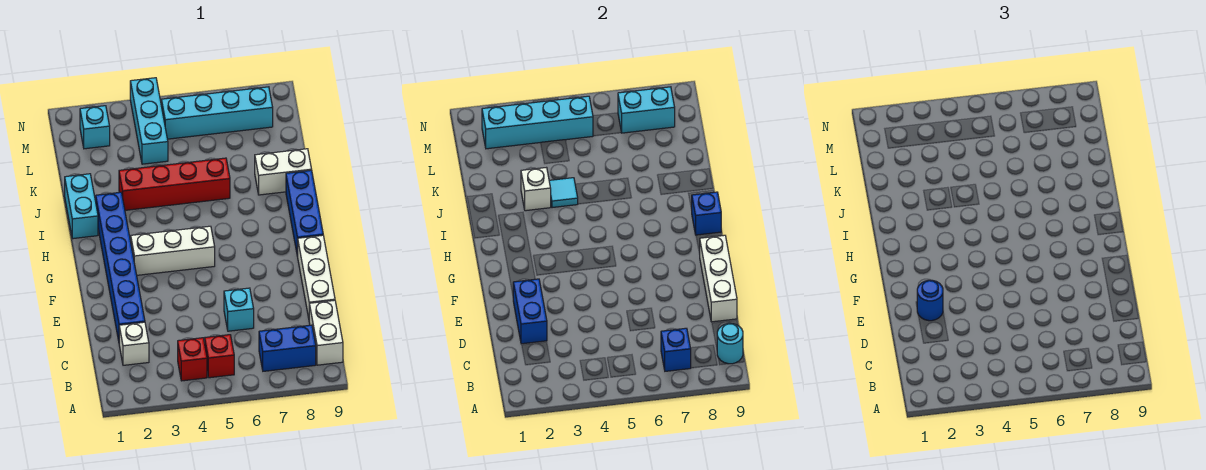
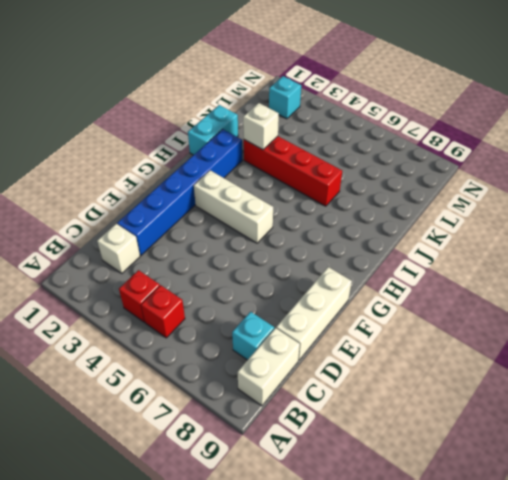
cyan 1x1 brick [232,312,274,360] -> cyan 1x1 brick moved to [224,288,254,331]
none -> blue 1x2 brick [259,325,316,371]
none -> blue 1x3 brick [286,170,323,257]
none -> white 1x2 brick [255,149,312,195]

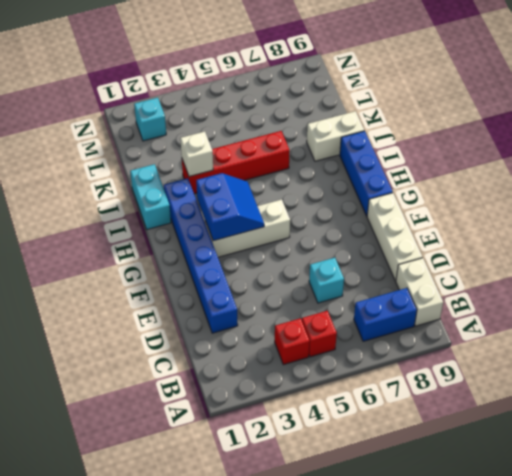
blue 2x2 slope [196,173,264,241] -> none
none -> white 1x1 brick [119,322,149,365]
none -> cyan 1x3 brick [130,78,168,164]
none -> cyan 1x4 brick [162,87,273,139]

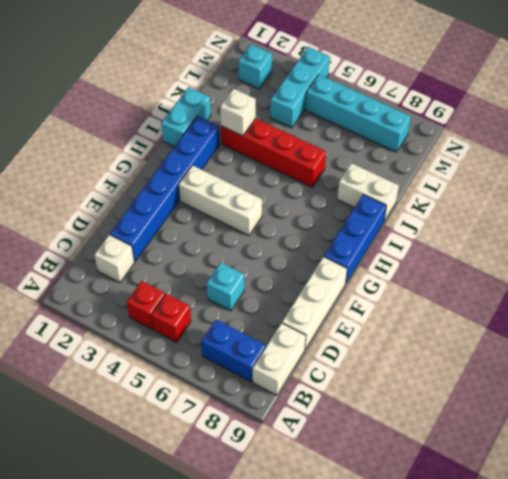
none -> blue 1x1 brick [661,328,691,371]
none -> cyan 1x1 round brick [717,323,743,364]
none -> blue 1x2 brick [513,279,547,344]

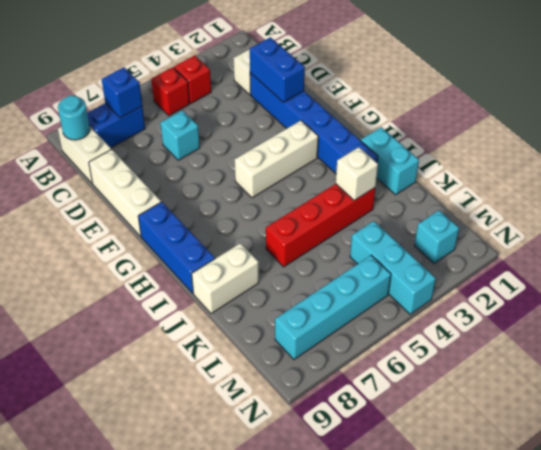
none -> white 1x3 brick [700,235,737,322]
none -> blue 1x1 brick [692,192,721,235]
none -> cyan 1x1 tile [549,178,578,208]

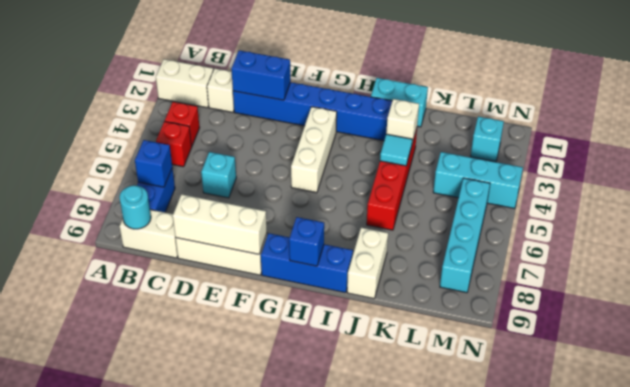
white 1x2 brick [156,59,213,108] -> none
none -> cyan 1x4 brick [482,96,593,149]
none -> cyan 1x2 brick [618,87,675,133]
none -> blue 1x1 round brick [917,280,943,321]

